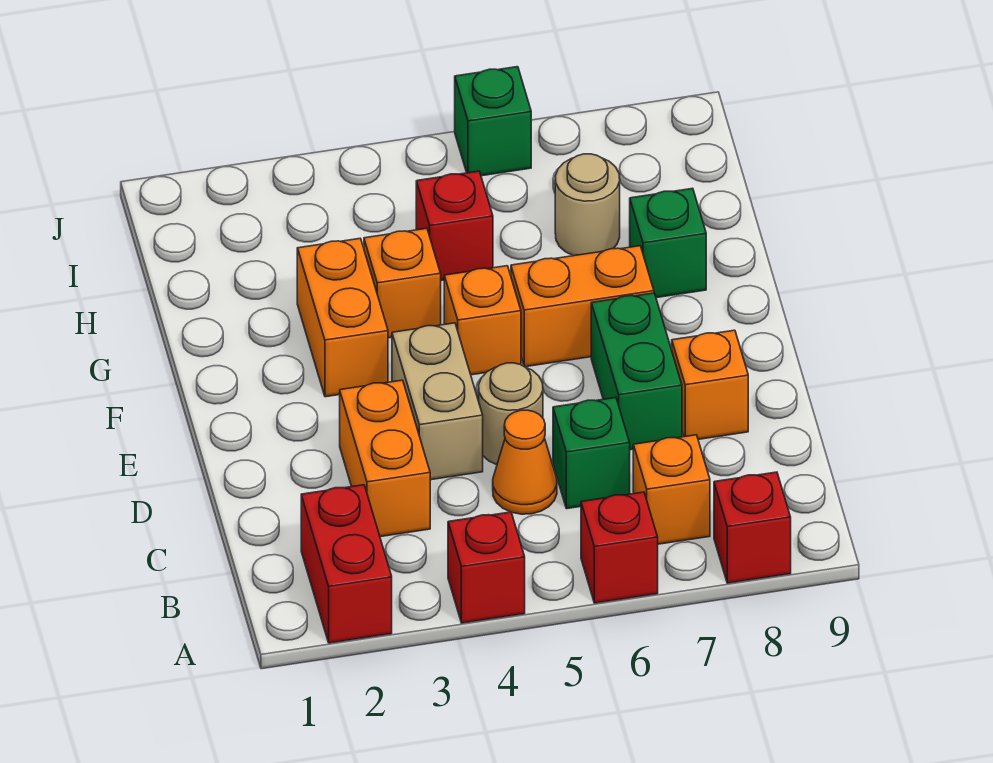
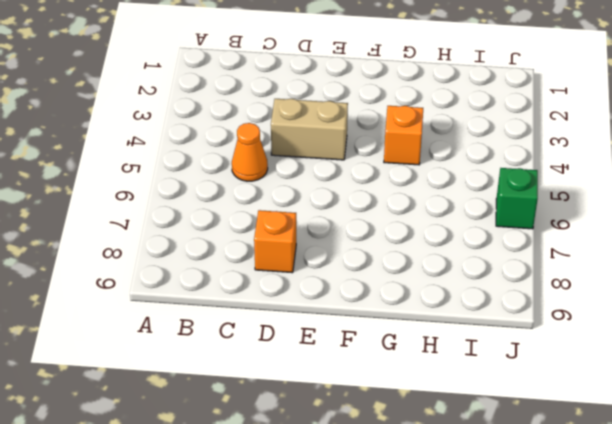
none -> red 1x2 brick [301,485,392,643]
none -> red 1x1 brick [448,512,525,623]
none -> red 1x1 brick [581,492,658,603]

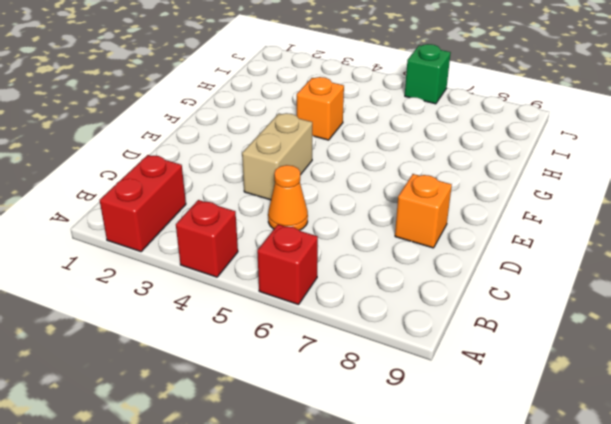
none -> red 1x1 brick [714,472,791,583]
none -> orange 1x1 brick [633,435,710,544]
none -> orange 1x2 brick [340,380,430,537]

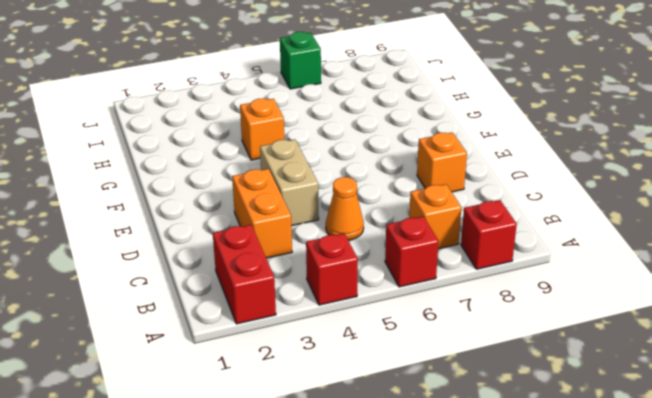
none -> green 1x1 brick [553,398,630,509]
none -> tan 1x1 round brick [479,363,543,465]
none -> green 1x2 brick [591,293,682,450]

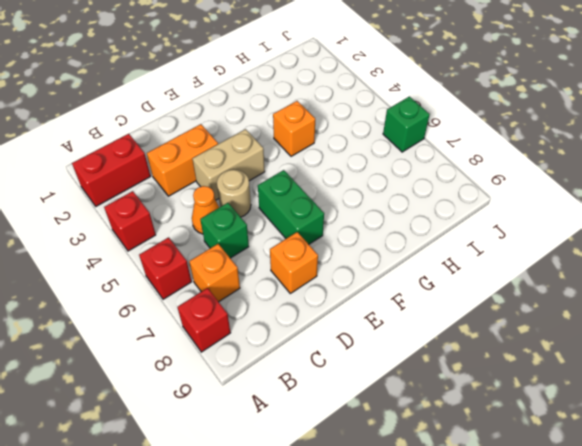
green 1x2 brick [258,170,324,244] -> green 1x2 brick turned to [591,293,682,450]
none -> orange 1x2 brick [297,238,388,397]
none -> orange 1x1 brick [444,266,521,375]
none -> orange 1x2 brick [511,246,654,367]

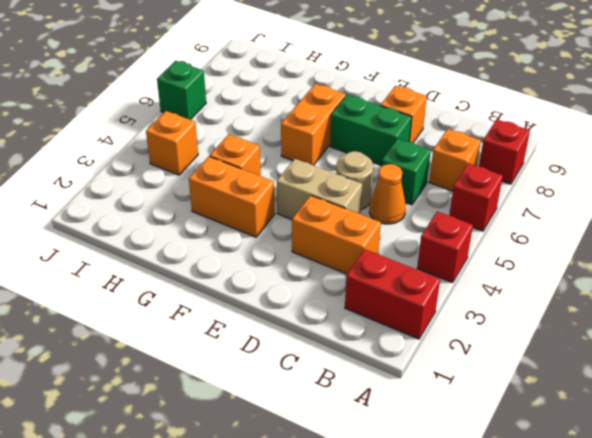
orange 1x1 brick [146,111,198,175] -> orange 1x1 brick moved to [444,266,521,375]
none -> green 1x1 brick [630,188,706,298]
none -> red 1x1 brick [416,171,493,281]
none -> tan 1x1 round brick [555,154,620,256]

